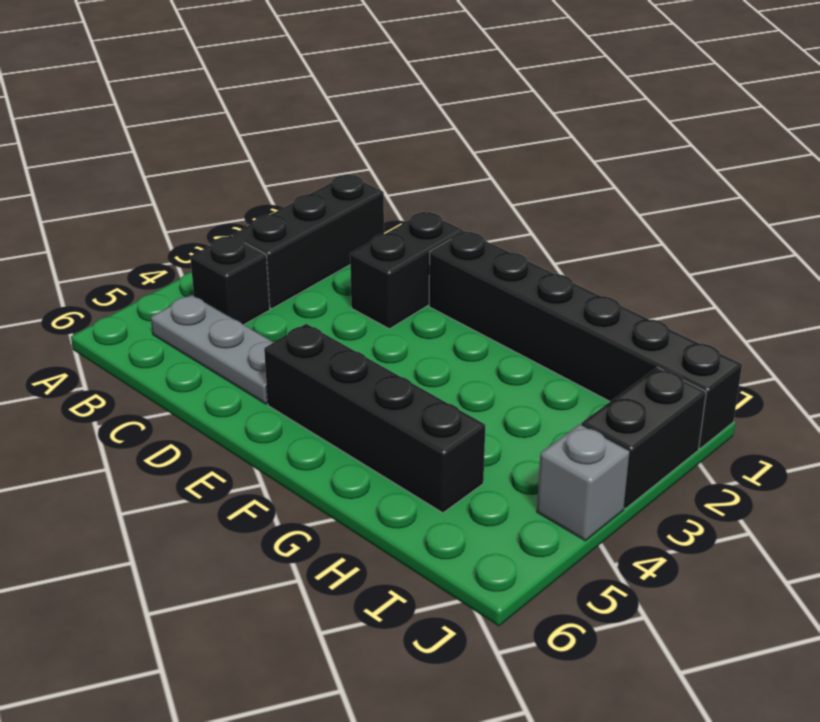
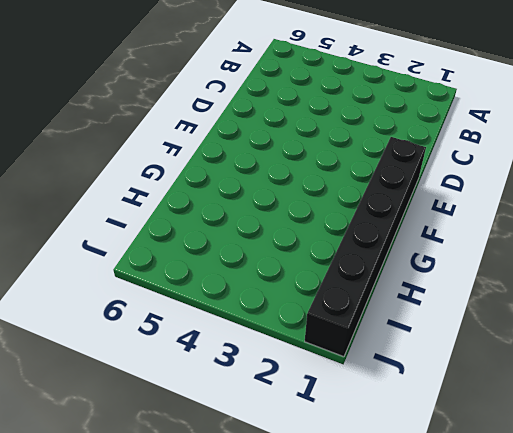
none -> black 1x3 brick [232,175,384,309]
none -> black 1x1 brick [190,235,270,325]

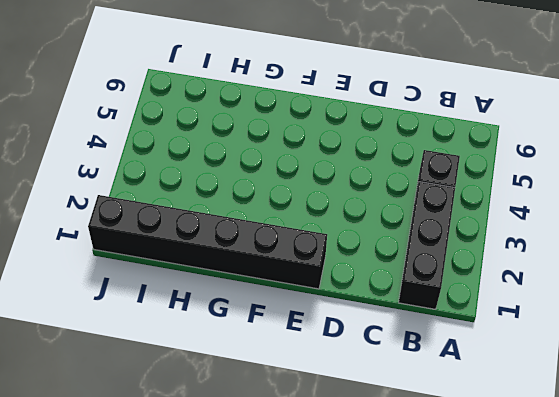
none -> grey 1x3 plate [151,295,274,404]
none -> black 1x2 brick [350,212,463,329]

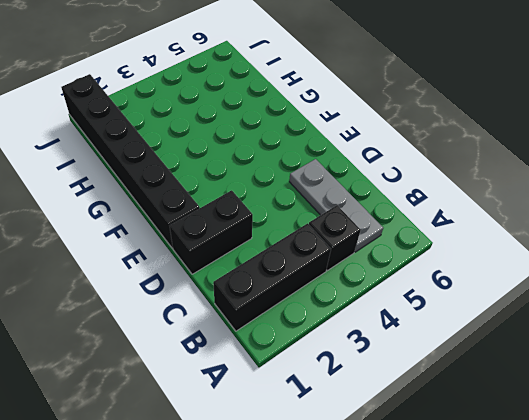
none -> black 1x4 brick [264,324,485,513]
none -> black 1x2 brick [582,367,706,509]

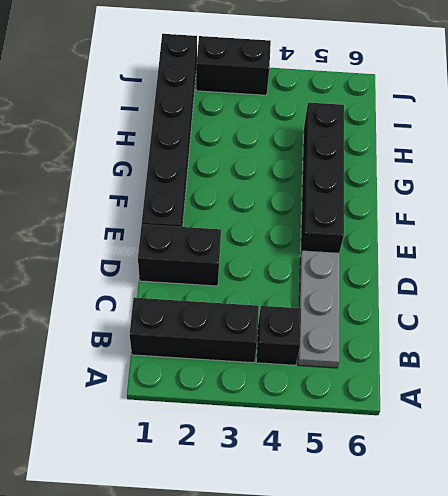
none -> grey 1x1 brick [537,424,630,541]

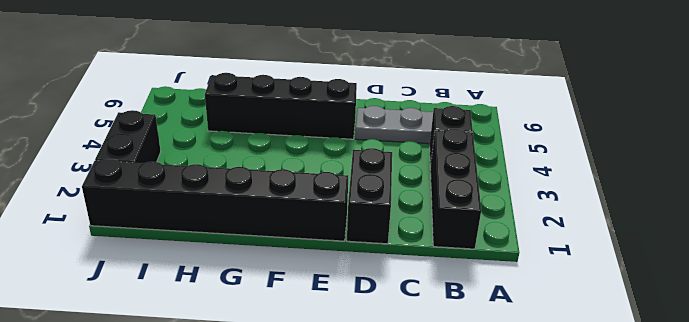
none -> grey 1x1 brick [537,424,630,541]

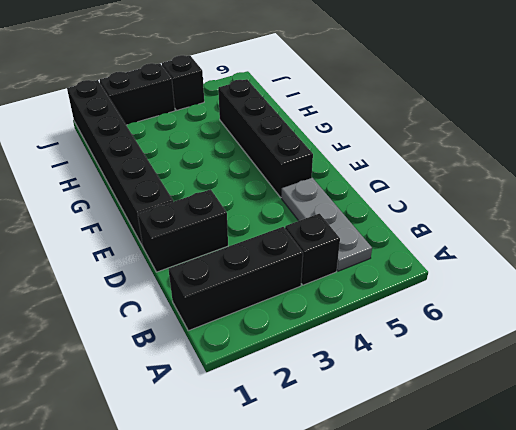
black 1x1 brick [162,55,204,110] -> grey 1x1 brick [537,424,630,541]

